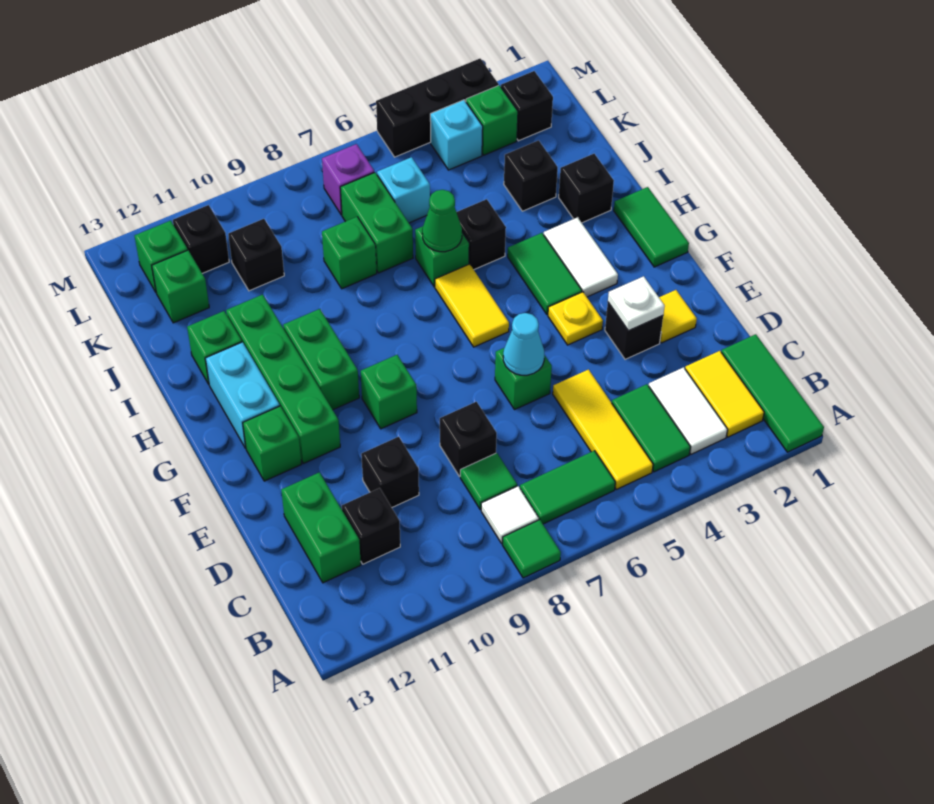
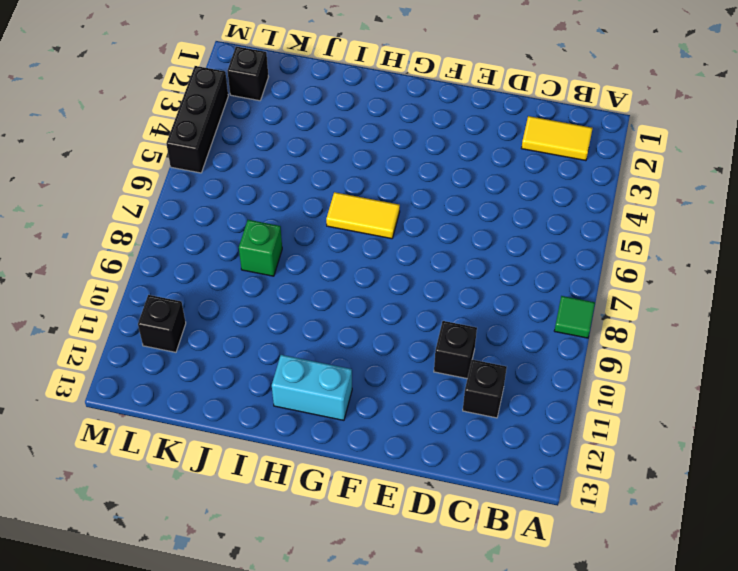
none -> green 1x3 tile [721,334,824,452]
none -> white 1x2 tile [649,367,728,454]
none -> green 1x2 tile [612,384,691,472]
none -> yellow 1x3 tile [553,370,653,489]

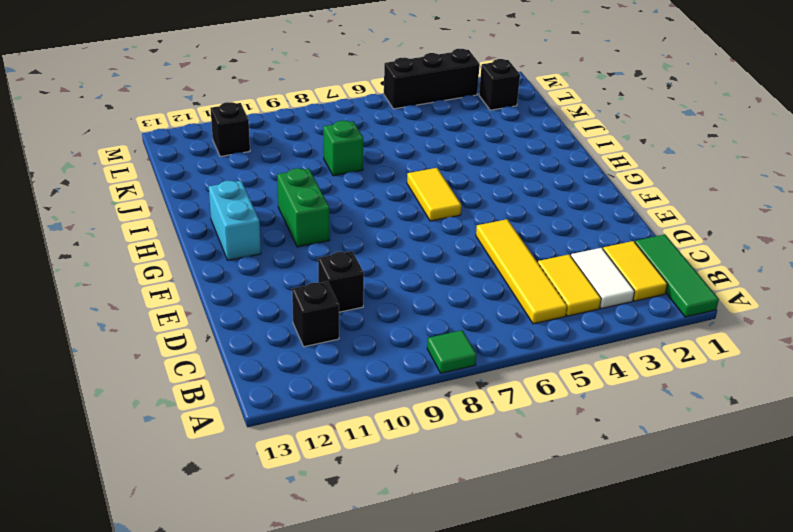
yellow 1x2 tile [538,254,601,316] -> green 1x2 tile [612,384,691,472]
yellow 1x4 tile [476,219,567,324] -> yellow 1x3 tile [553,370,653,489]
none -> green 1x2 tile [520,451,615,524]
none -> white 1x1 tile [481,486,539,544]
none -> green 1x1 tile [460,453,517,510]
none -> green 1x2 brick [281,472,361,583]

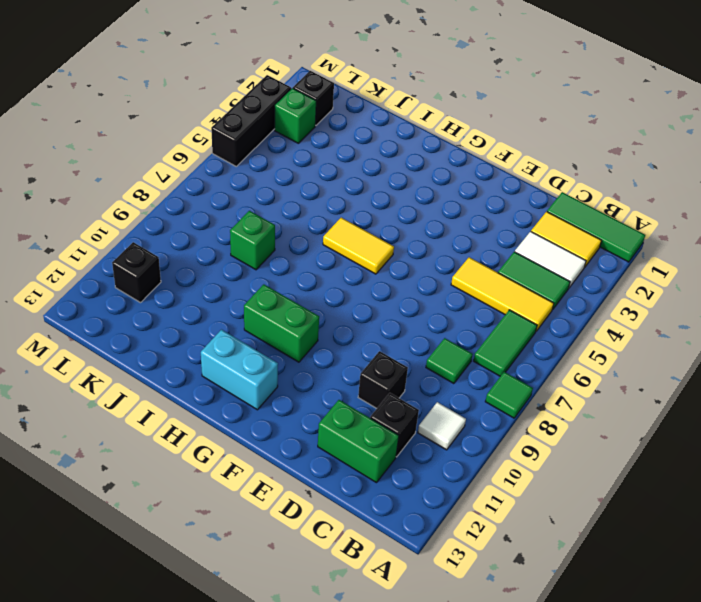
white 1x1 tile [418,402,466,450] -> white 1x1 tile moved to [481,486,539,544]
none -> black 1x1 brick [440,402,497,477]
none -> yellow 1x1 tile [659,290,697,343]
none -> black 1x1 brick [605,303,663,359]
none -> green 1x1 brick [495,348,552,410]

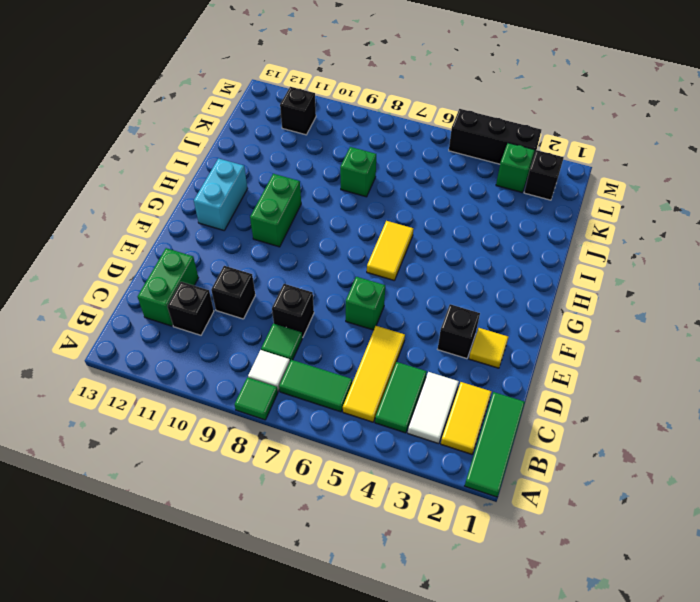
none -> yellow 1x1 plate [548,292,603,345]
none -> green 1x1 brick [361,355,417,429]
none -> green 1x4 brick [226,295,340,464]
none -> green 1x1 brick [243,406,301,481]

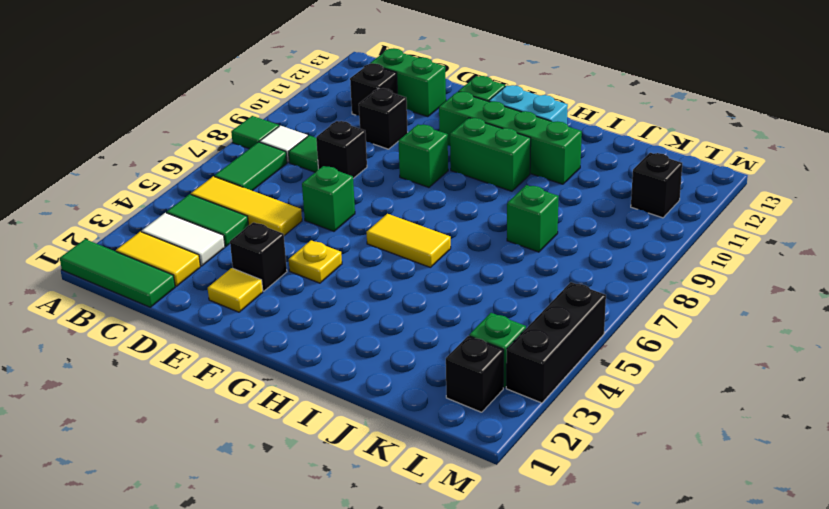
none -> green 1x2 tile [614,187,689,267]
none -> white 1x2 tile [544,217,618,297]
none -> green 1x2 tile [508,233,582,315]
none -> black 1x1 brick [559,154,614,223]

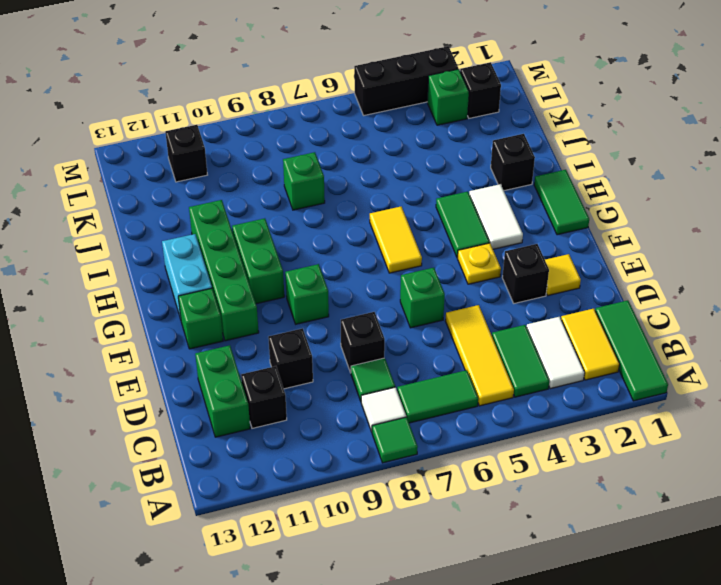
none -> black 1x1 brick [457,199,506,269]
none -> green 1x1 brick [415,226,469,287]
none -> green 1x1 brick [187,311,242,384]
none -> black 1x1 brick [504,140,558,211]

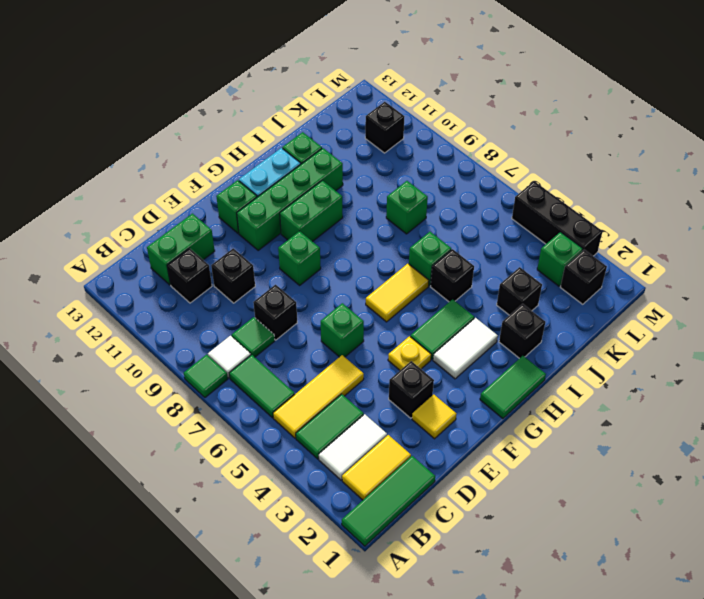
none -> green 1x2 brick [340,172,413,273]
none -> cyan 1x1 brick [377,157,430,223]
none -> black 1x1 brick [228,219,284,291]
none -> green 1x1 brick [152,250,209,323]

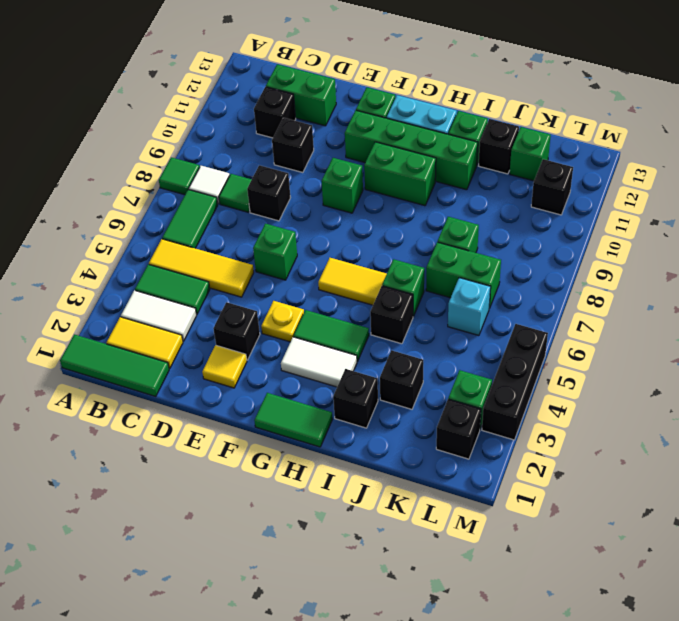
black 1x1 brick [479,119,519,174] -> black 1x1 brick moved to [228,219,284,291]
none -> cyan 1x1 brick [430,100,483,170]
none -> purple 1x1 brick [322,144,374,215]
none -> green 1x1 brick [135,221,188,292]
none -> white 1x1 plate [608,276,665,331]

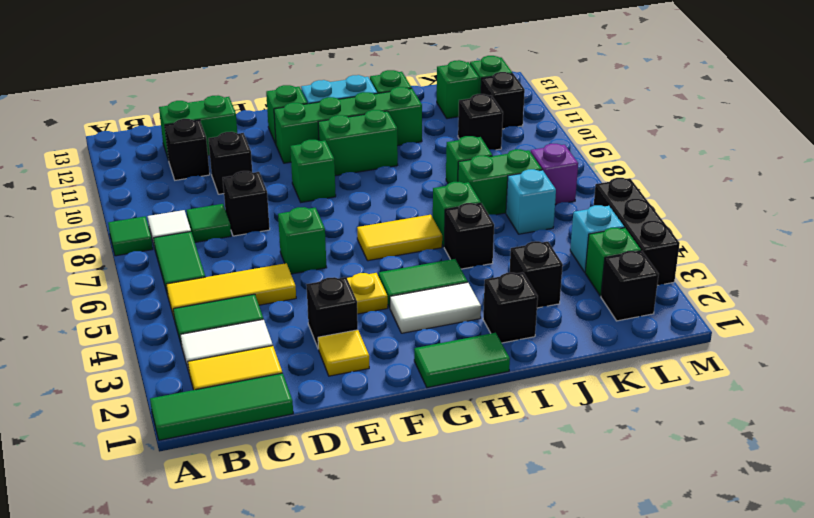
none -> white 1x1 plate [608,276,665,331]
none -> cyan 1x1 cone [503,313,545,375]
none -> green 1x1 cone [422,190,462,252]

